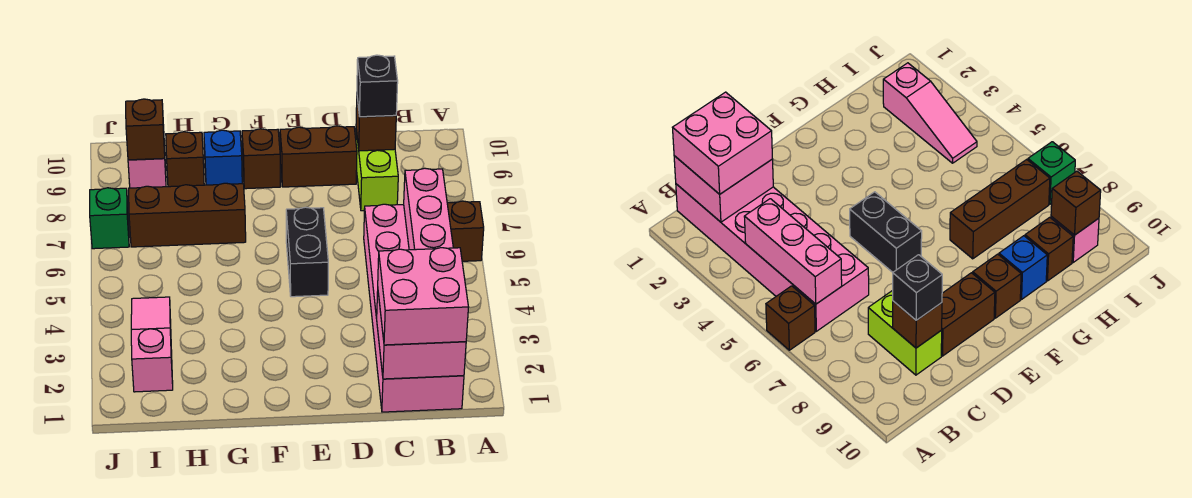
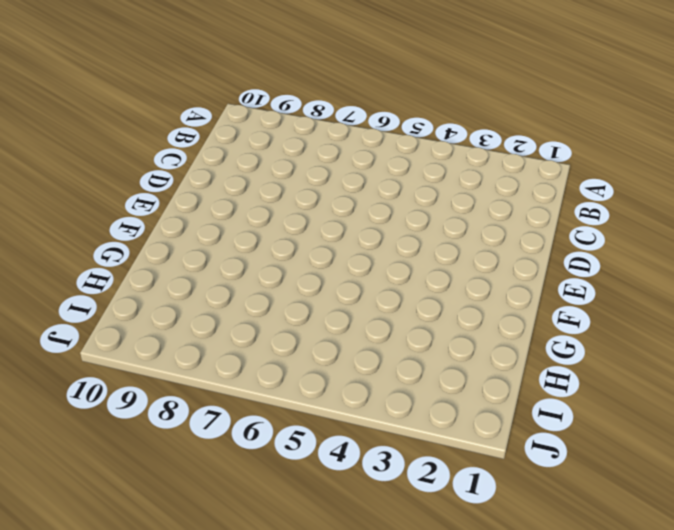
none -> brown 1x1 brick [447,201,484,261]
none -> pink 2x6 brick [364,204,464,412]
none -> lime 1x2 brick [356,130,398,211]

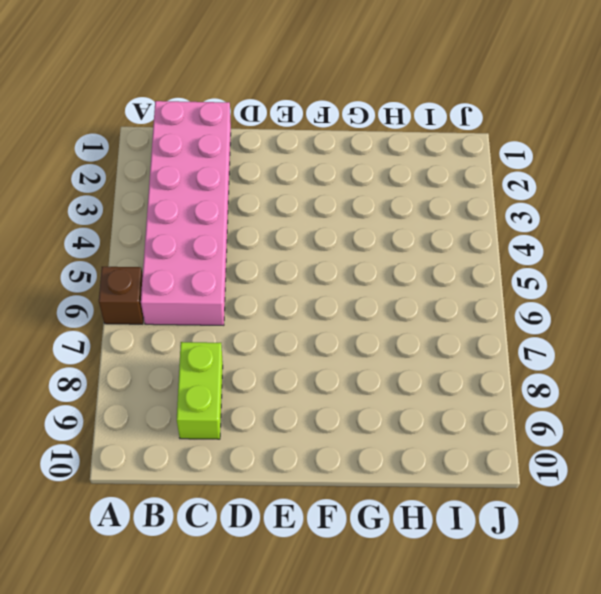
none -> brown 1x2 brick [280,126,357,187]
none -> black 1x2 brick [286,207,328,297]
none -> brown 1x1 brick [242,129,280,189]

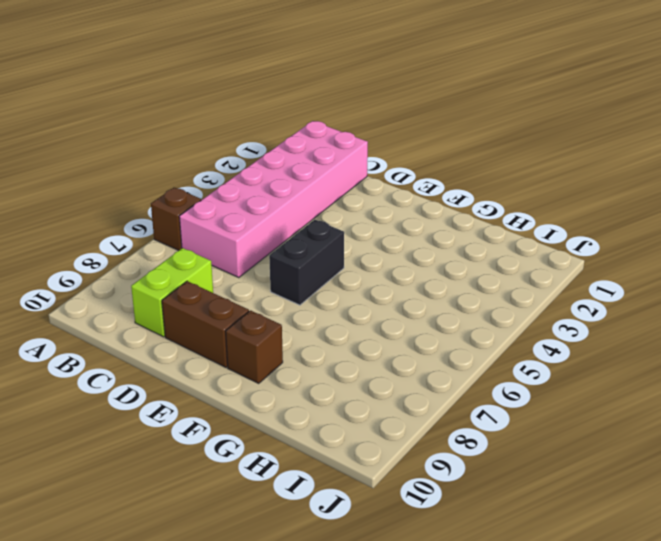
none -> brown 1x3 brick [129,183,246,247]
none -> blue 1x1 brick [204,130,242,185]
none -> brown 1x1 brick [166,132,204,187]

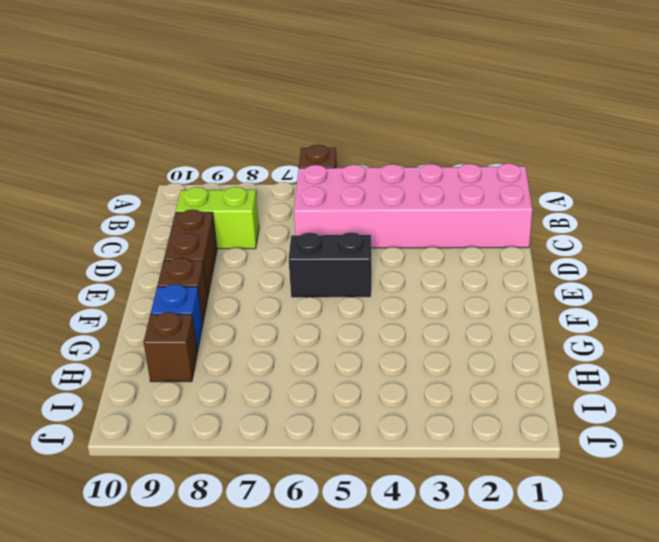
none -> brown 1x3 brick [129,183,246,247]
none -> pink 1x3 slope [131,297,173,392]
none -> pink 1x1 brick [128,146,166,188]

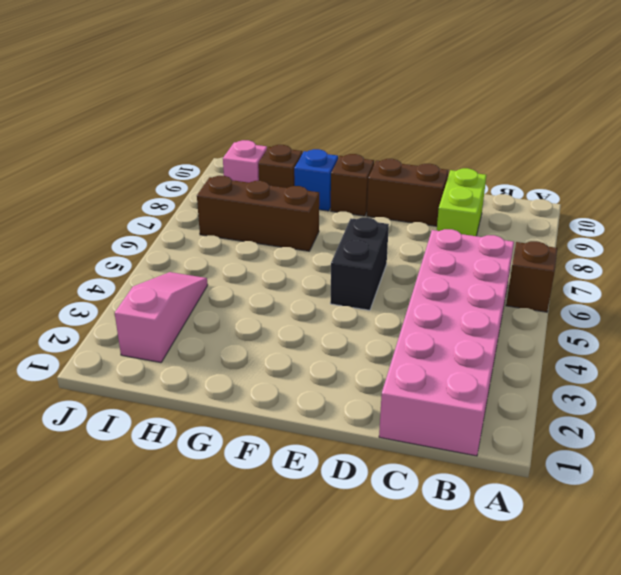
none -> green 1x1 brick [90,188,129,249]
none -> pink 2x2 brick [377,292,466,379]
none -> pink 1x3 brick [404,168,453,250]

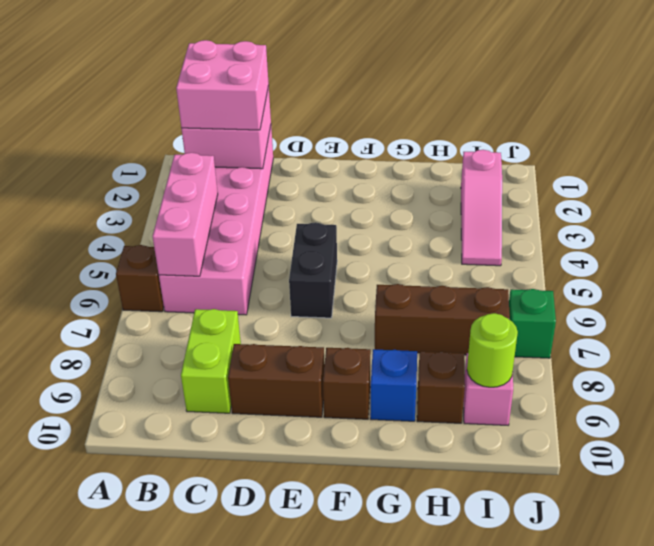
lime 1x1 round brick [467,313,518,387] -> brown 1x1 brick [126,99,165,160]
none -> brown 1x1 brick [356,99,396,151]
none -> black 1x1 brick [357,55,398,117]

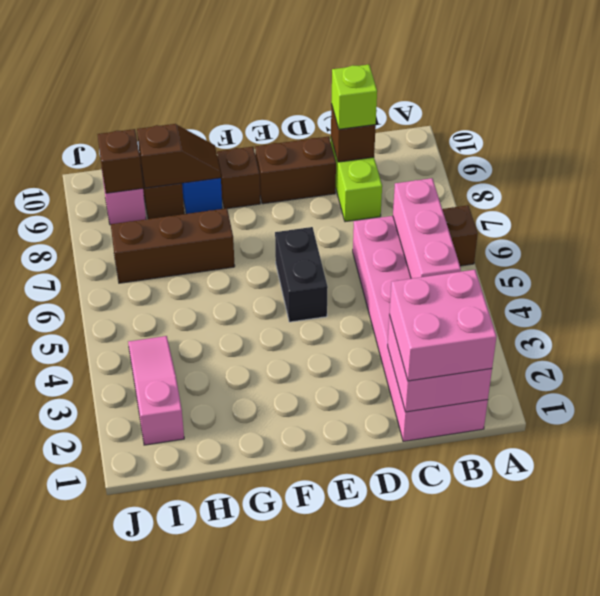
lime 1x1 brick [331,65,377,129] -> black 1x1 brick [357,55,398,117]
brown 1x2 slope [137,124,221,188] -> none
none -> green 1x1 brick [90,188,129,249]

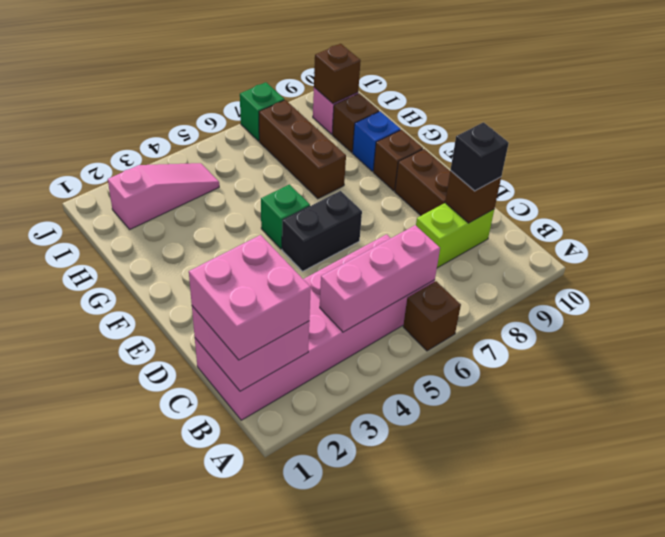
green 1x1 brick [261,185,310,249] -> none

